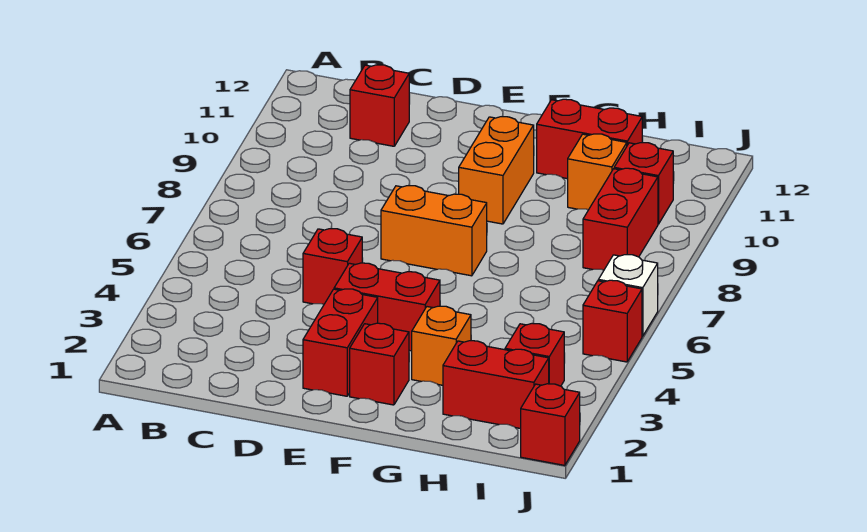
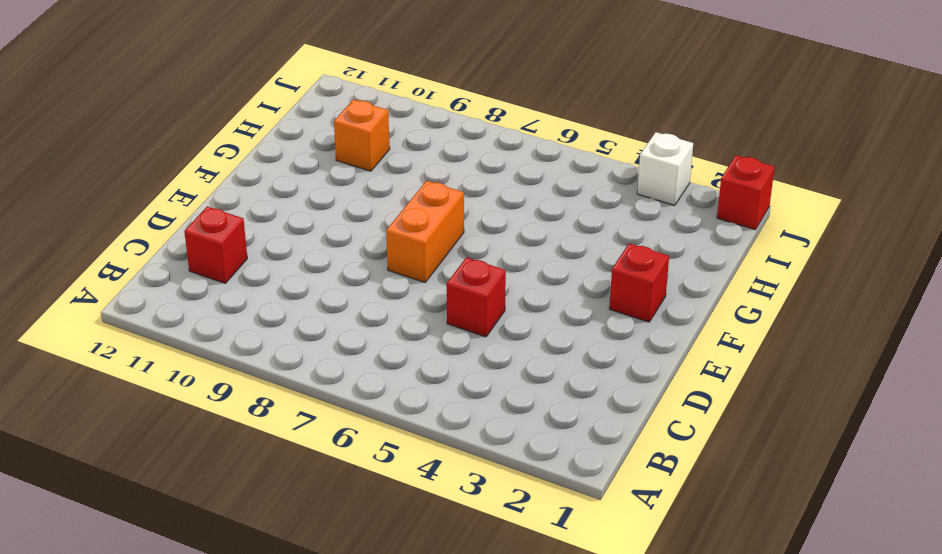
white 1x1 brick [637,132,693,205] -> white 1x1 brick moved to [598,255,658,336]
none -> red 1x2 brick [303,289,378,396]
none -> red 1x2 brick [334,263,440,351]
none -> orange 1x2 brick [459,117,534,224]

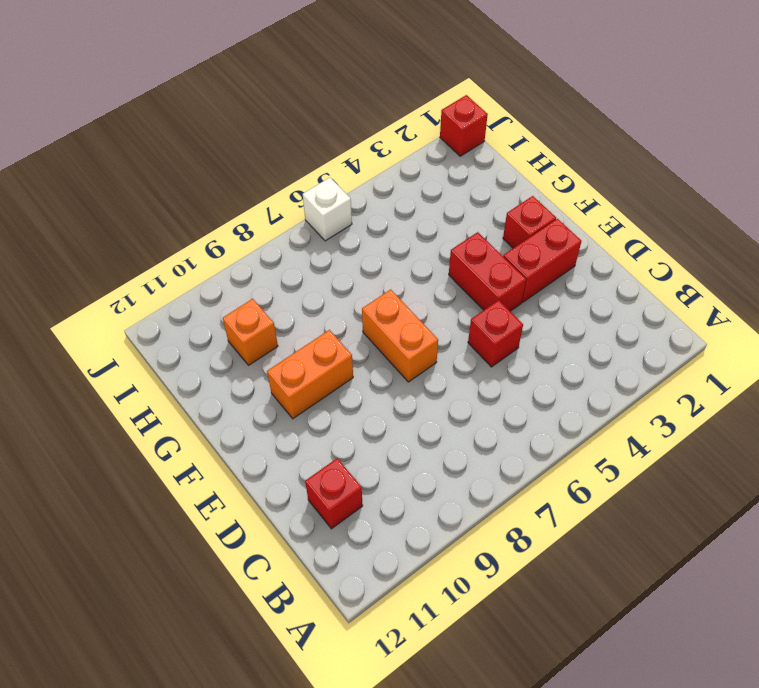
none -> orange 1x1 brick [412,306,471,385]
none -> red 1x2 brick [537,99,642,179]
none -> red 1x2 brick [443,341,549,429]

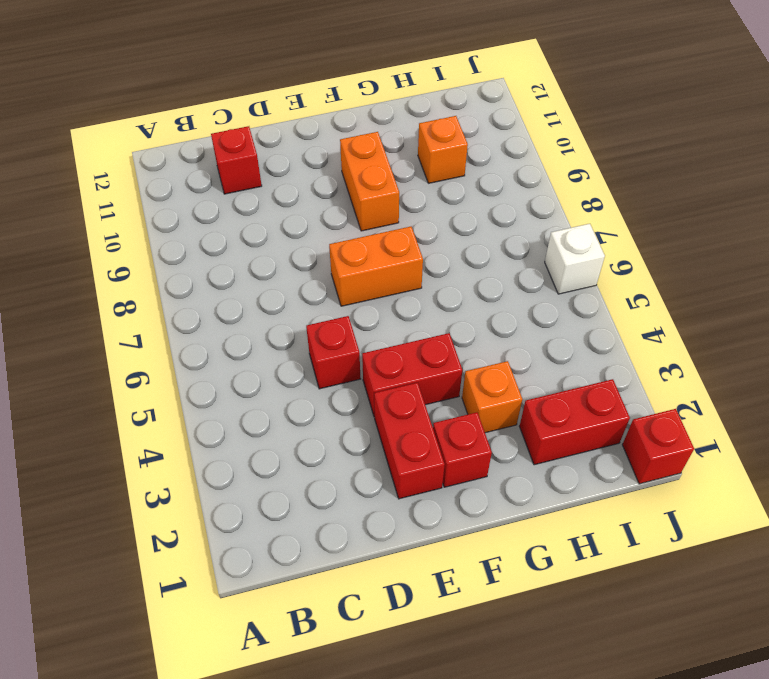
none -> red 1x2 brick [537,99,642,179]
none -> red 1x1 brick [505,323,564,386]
none -> red 1x2 brick [583,168,658,270]

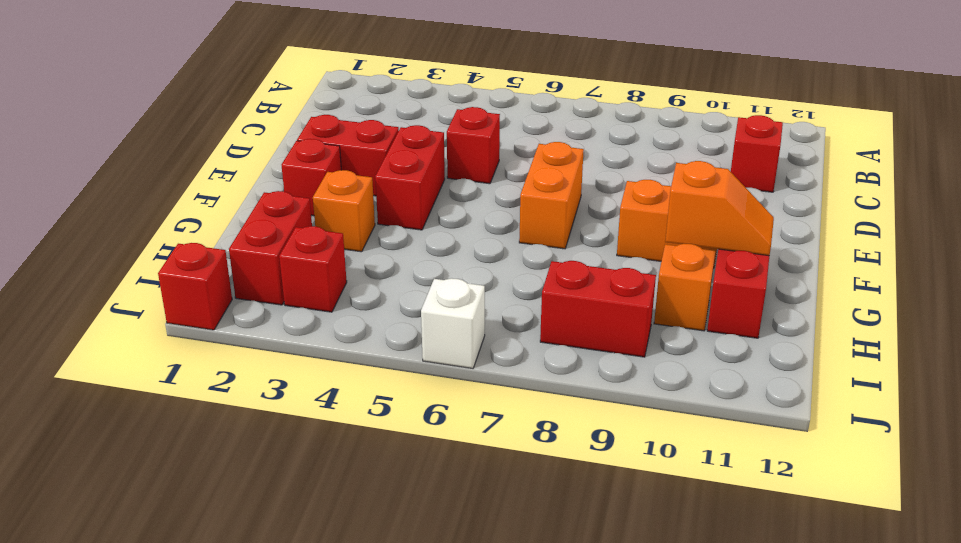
orange 1x2 slope [665,161,774,256] -> none
none -> red 1x1 brick [614,142,673,224]
none -> red 1x1 brick [583,280,642,362]

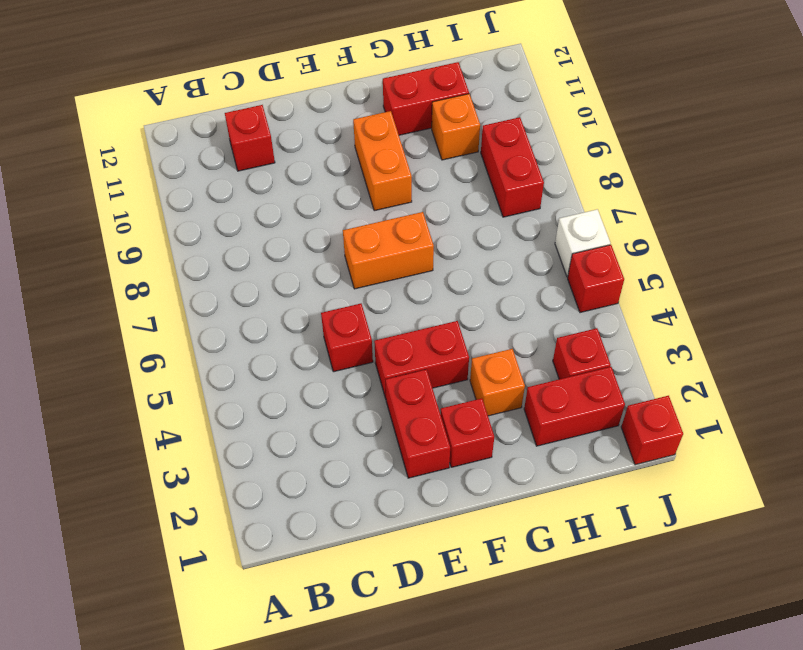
none -> red 1x1 brick [614,142,673,224]

